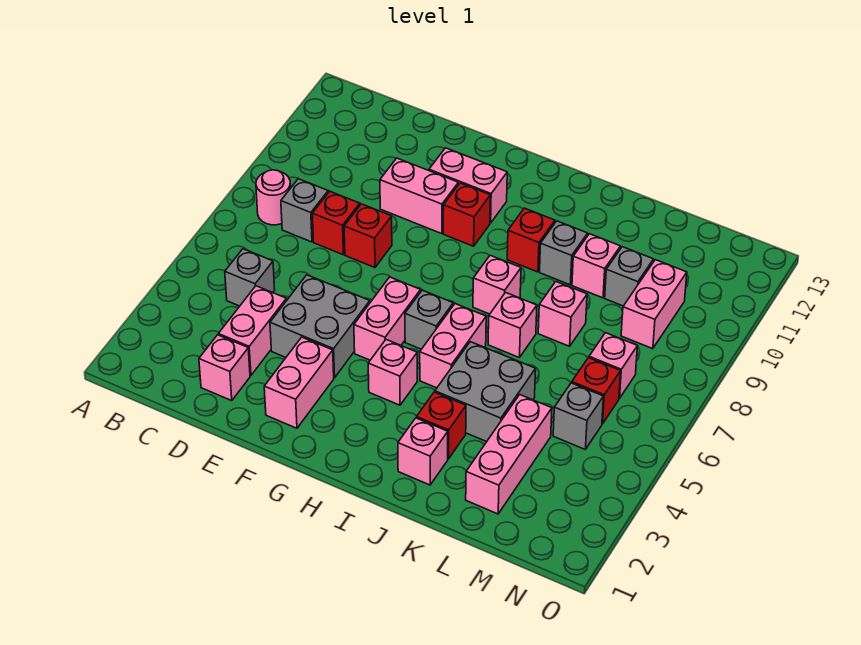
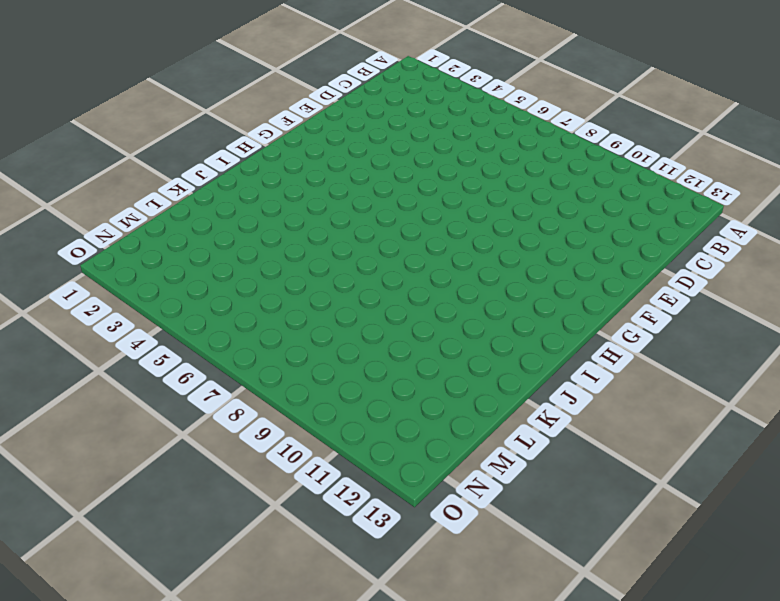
none -> pink 1x1 round brick [256,170,291,225]
none -> grey 1x1 brick [225,249,275,306]
none -> grey 1x1 brick [281,179,328,242]
none -> pink 1x1 brick [199,335,250,401]

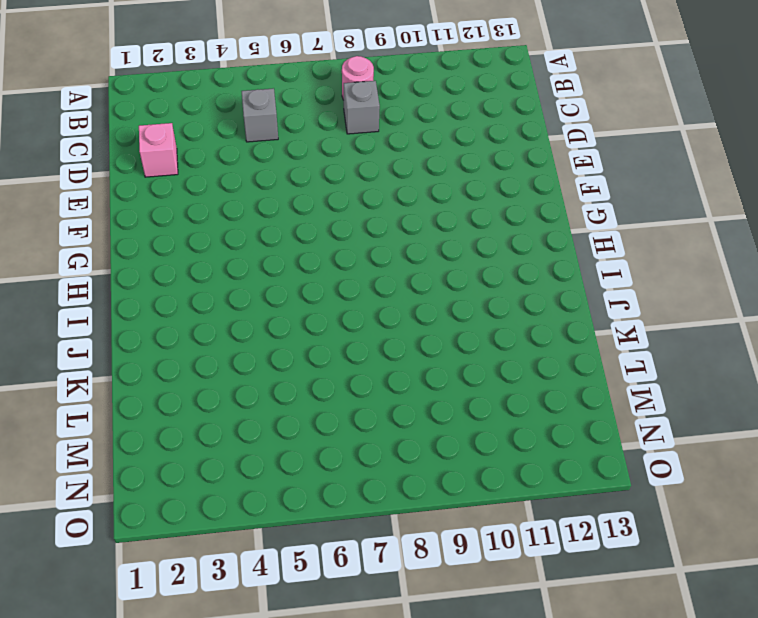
none -> pink 1x2 brick [218,286,287,376]
none -> red 1x1 brick [312,191,360,255]
none -> grey 2x2 brick [270,275,370,378]
none -> red 1x1 brick [344,204,392,268]

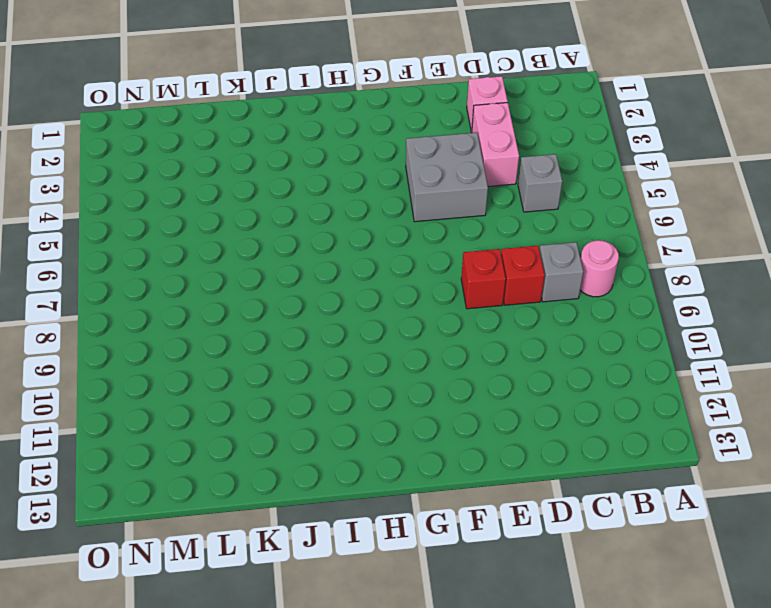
none -> pink 1x2 brick [380,158,458,234]
none -> pink 1x2 brick [264,337,334,428]
none -> pink 1x2 brick [429,148,507,223]
none -> pink 1x2 brick [354,277,421,360]

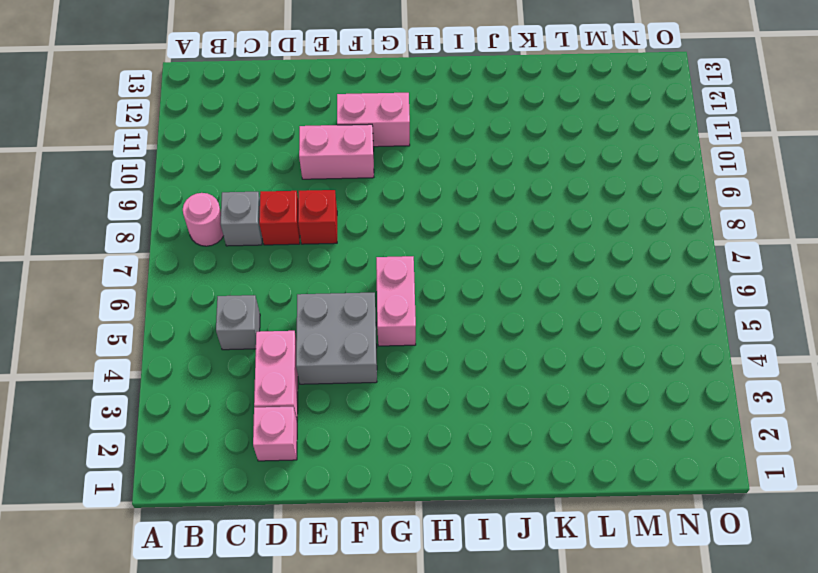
none -> pink 1x2 brick [264,337,334,428]
none -> red 1x1 brick [443,183,490,246]
none -> pink 1x1 brick [368,340,417,405]
none -> grey 1x1 brick [405,290,453,349]

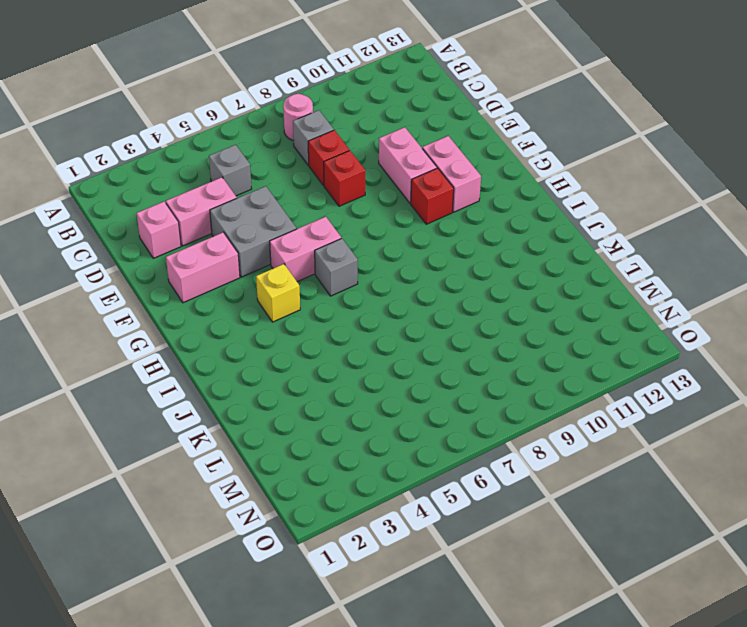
yellow 1x1 brick [256,264,300,322] -> pink 1x1 brick [368,340,417,405]
none -> pink 1x2 brick [420,304,486,388]
none -> pink 1x1 brick [473,255,521,314]
none -> red 1x1 brick [507,208,555,272]
none -> pink 1x1 brick [398,418,448,485]

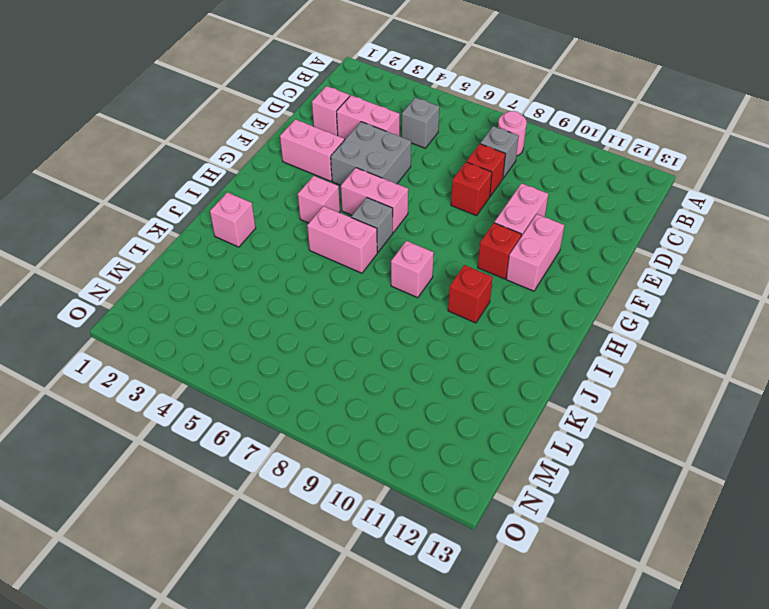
none -> red 1x1 brick [417,392,466,459]
none -> grey 2x2 brick [435,342,536,442]
none -> pink 1x1 brick [488,293,537,358]
none -> grey 1x1 brick [540,221,588,285]

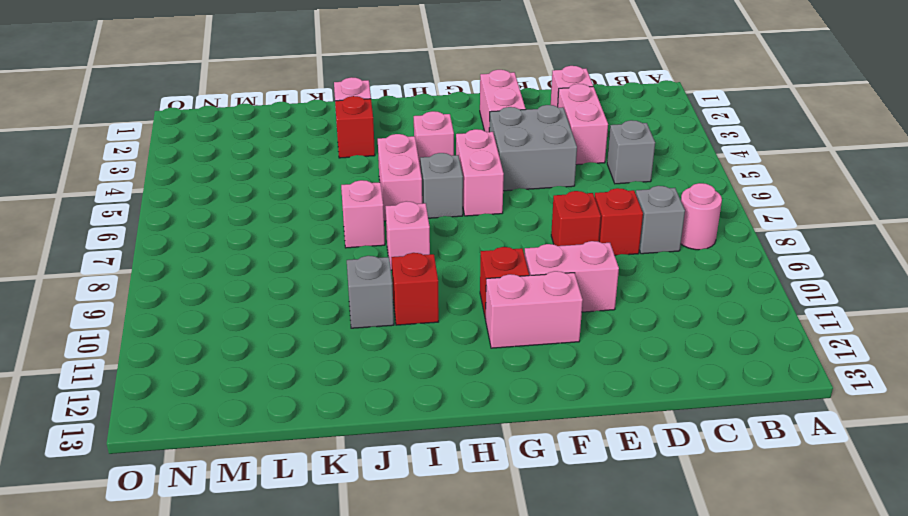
none -> grey 2x2 brick [435,342,536,442]
none -> pink 1x1 brick [538,282,587,346]
none -> pink 1x1 brick [572,234,621,298]
none -> pink 1x3 brick [466,395,552,514]

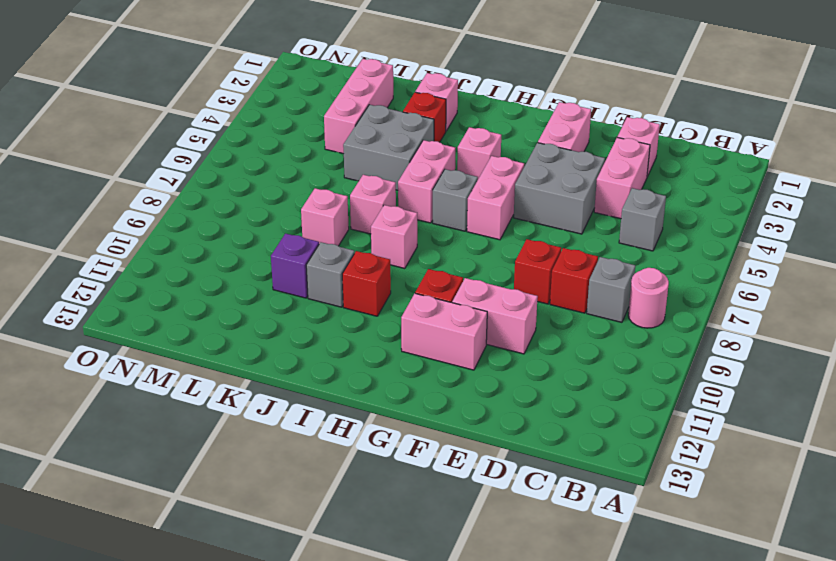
purple 1x1 brick [271,234,319,298] -> pink 1x1 brick [572,234,621,298]
none -> grey 1x1 brick [605,247,654,306]
none -> grey 1x1 brick [553,383,603,449]
none -> red 1x1 brick [572,358,621,424]
none -> pink 1x1 brick [589,333,637,398]

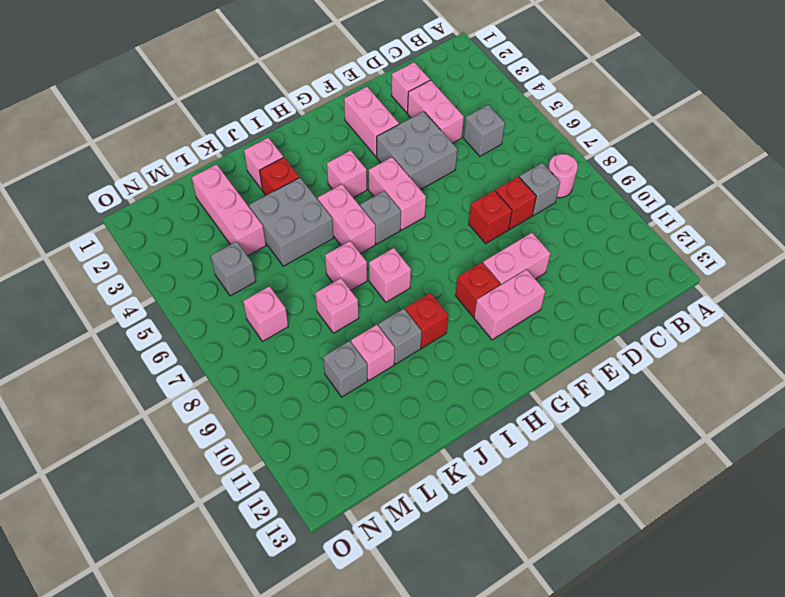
none -> red 1x1 brick [572,358,621,424]
none -> pink 1x2 brick [621,260,687,349]

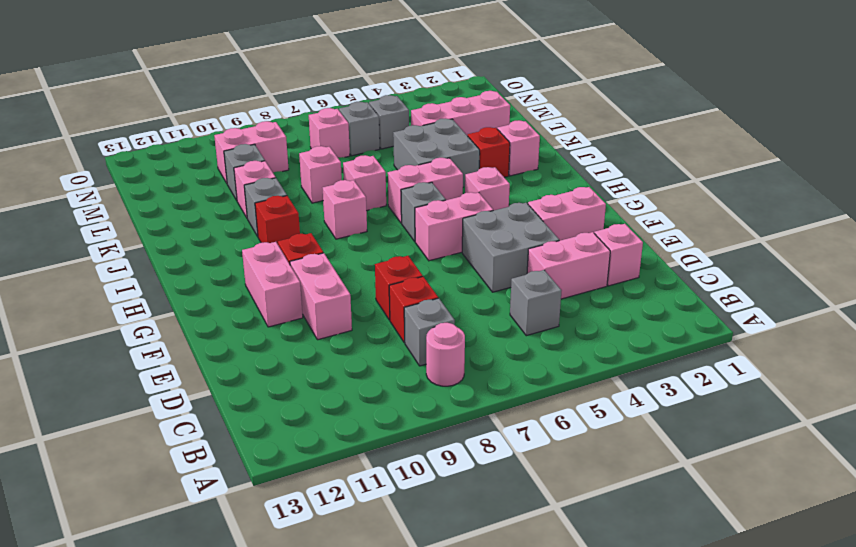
grey 1x1 brick [339,102,380,156] -> red 1x1 brick [572,358,621,424]

